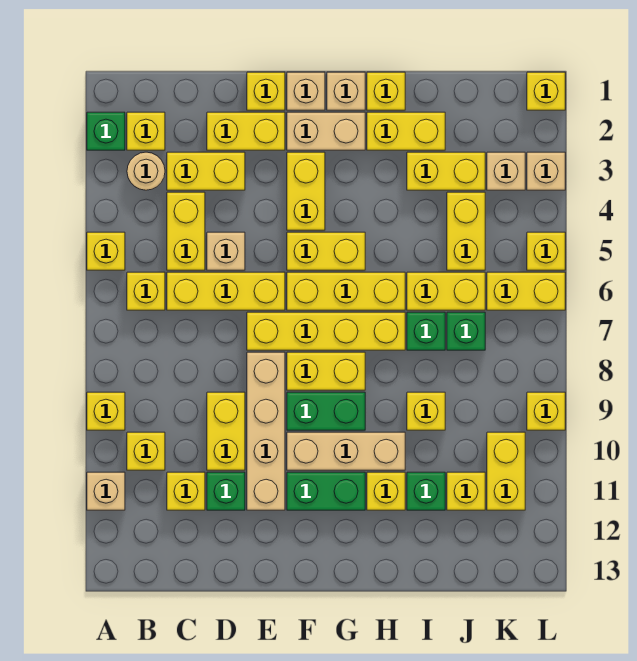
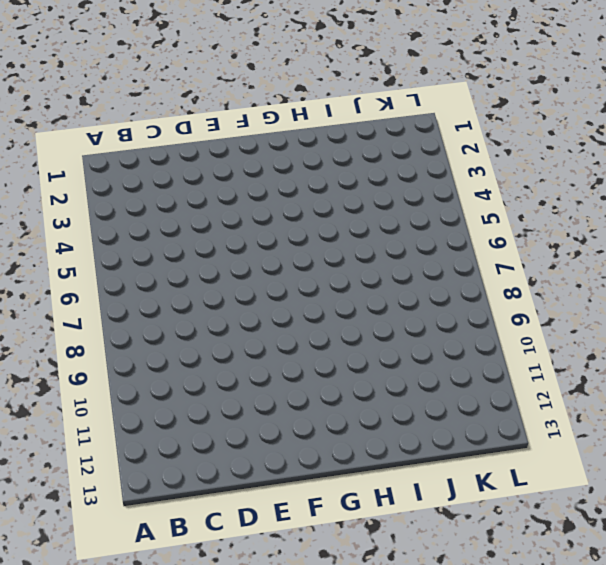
none -> green 1x1 brick [87,112,125,150]
none -> yellow 1x1 brick [87,232,125,270]
none -> yellow 1x1 brick [87,392,125,430]
none -> tan 1x1 brick [87,472,125,510]

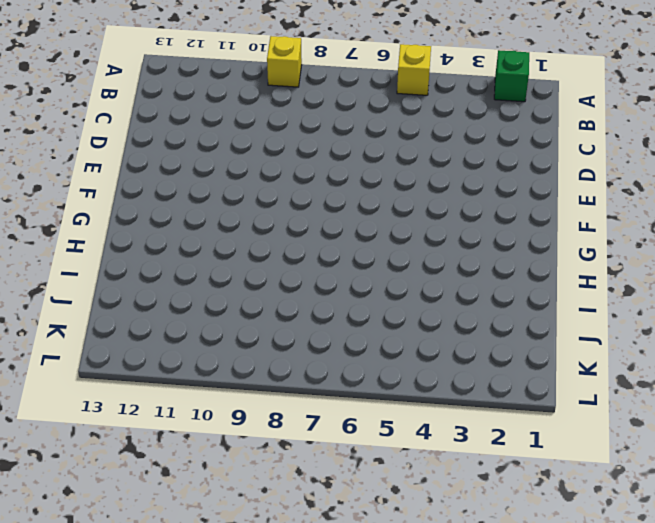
none -> tan 1x1 brick [87,472,125,510]
none -> yellow 1x1 brick [127,112,165,150]
none -> tan 1x1 round brick [127,152,165,190]
none -> yellow 1x1 brick [127,272,165,310]

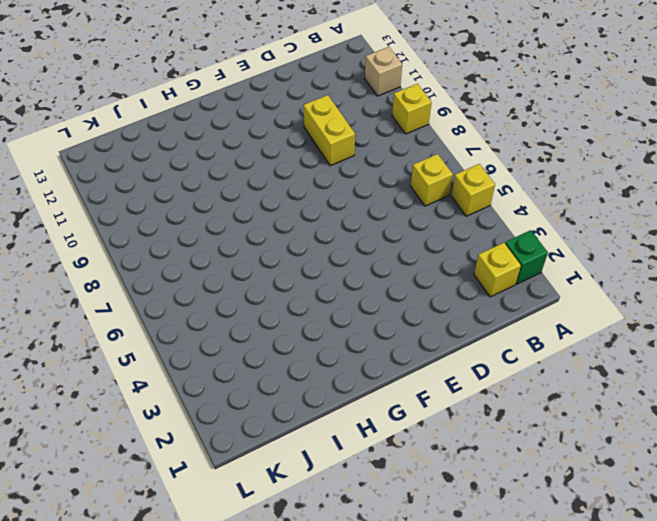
none -> tan 1x1 round brick [127,152,165,190]
none -> yellow 1x1 brick [127,432,165,470]
none -> yellow 1x2 brick [167,152,245,190]
none -> yellow 1x2 brick [167,192,205,270]

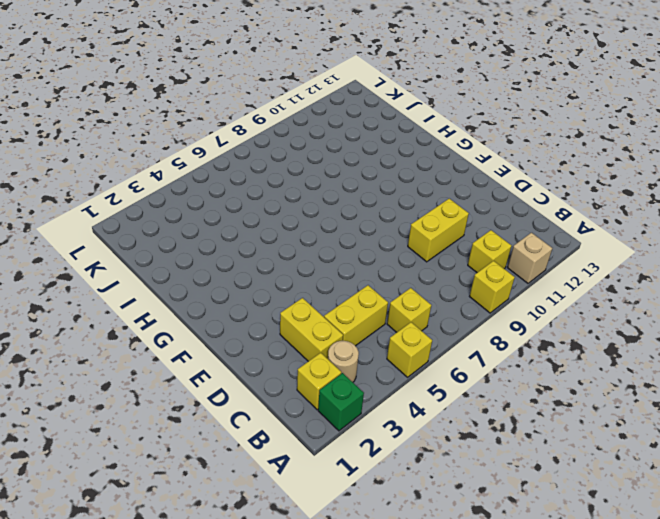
none -> yellow 1x3 brick [167,272,285,310]
none -> yellow 1x1 brick [167,472,205,510]
none -> yellow 1x2 brick [207,112,285,150]
none -> tan 1x1 brick [207,232,245,270]

